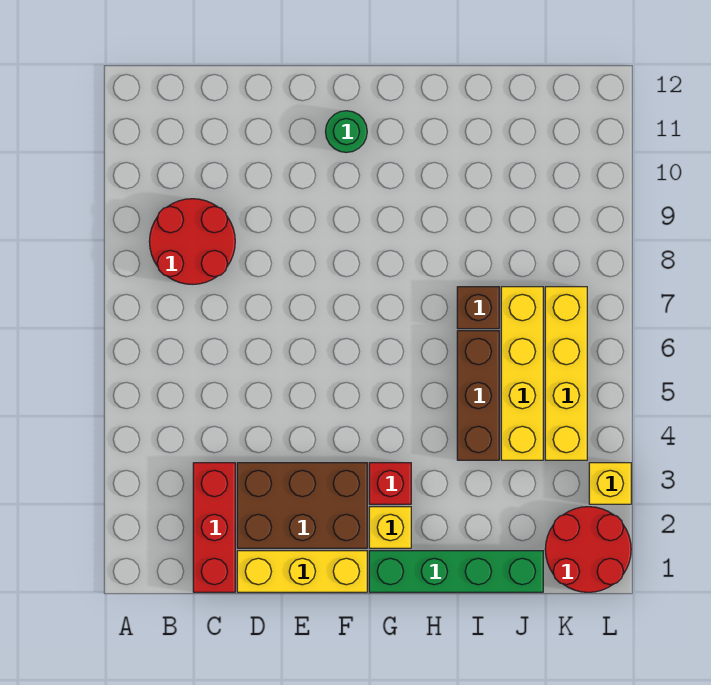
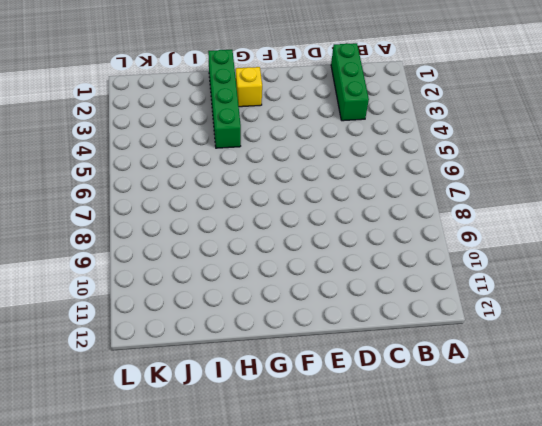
green 1x3 brick [331,43,369,121] -> red 1x3 brick [193,463,235,592]
green 1x4 brick [208,50,241,148] -> green 1x4 brick turned to [369,551,543,592]
none -> red 2x2 round brick [149,199,235,285]
none -> yellow 1x3 brick [237,551,367,592]
none -> brown 2x3 brick [237,463,367,548]

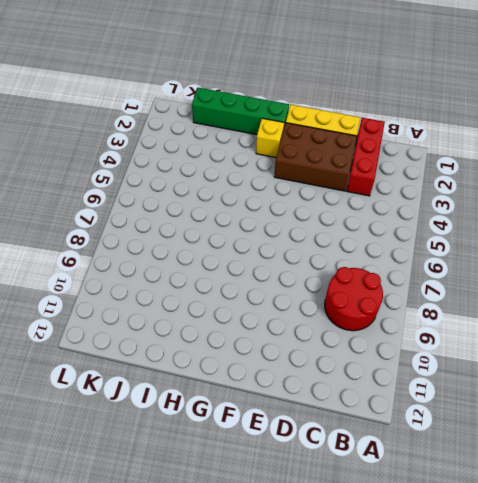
none -> green 1x1 round brick [325,111,367,153]
none -> red 1x1 brick [369,463,411,504]
none -> brown 1x3 brick [457,331,499,460]

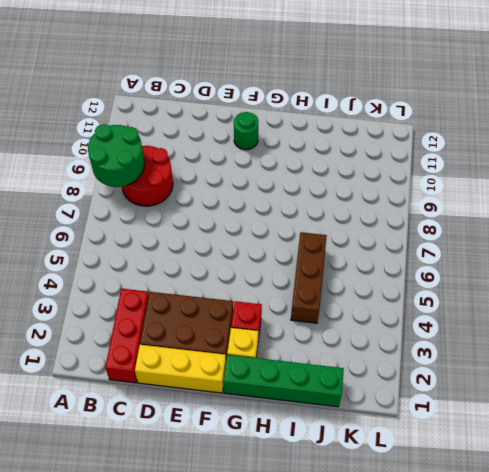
green 2x2 round brick [88,124,144,187] -> none
none -> brown 1x1 brick [457,287,499,329]
none -> yellow 1x4 brick [501,287,543,460]
none -> red 2x2 round brick [545,507,631,592]

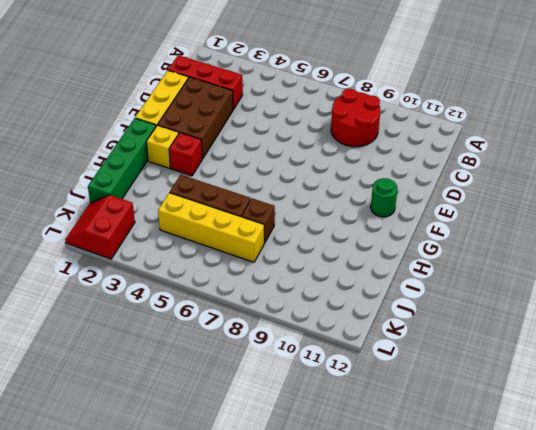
red 2x2 slope [65,195,135,259] -> red 2x2 round brick [545,507,631,592]
none -> yellow 1x4 brick [545,287,587,460]
none -> yellow 1x1 brick [589,463,631,504]

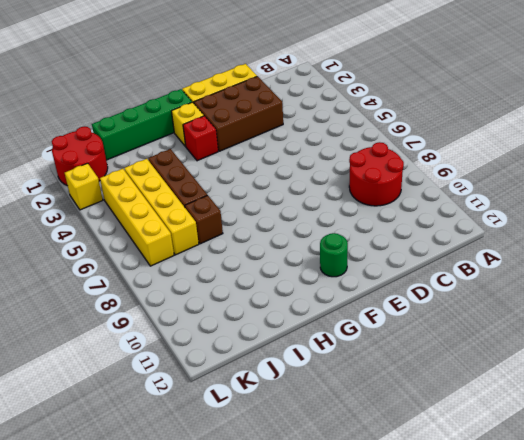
none -> red 1x3 brick [193,463,235,592]

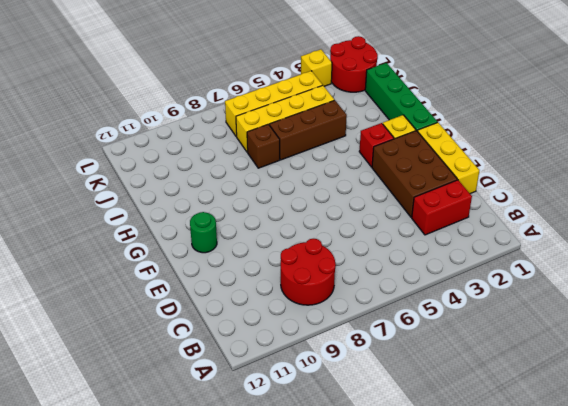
red 1x2 brick [412,180,472,235] -> red 1x3 brick [193,463,235,592]

